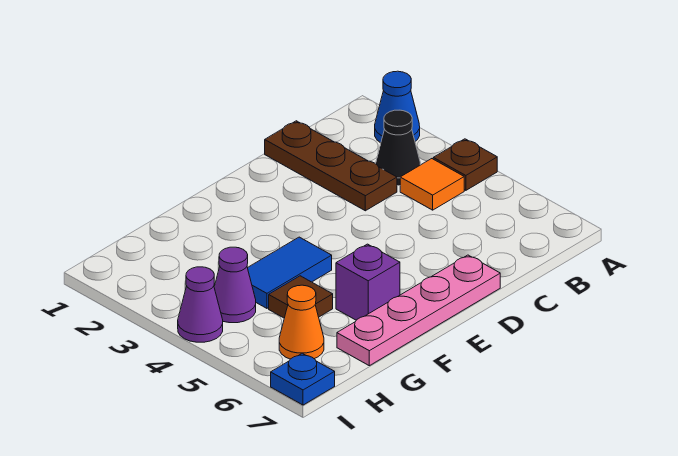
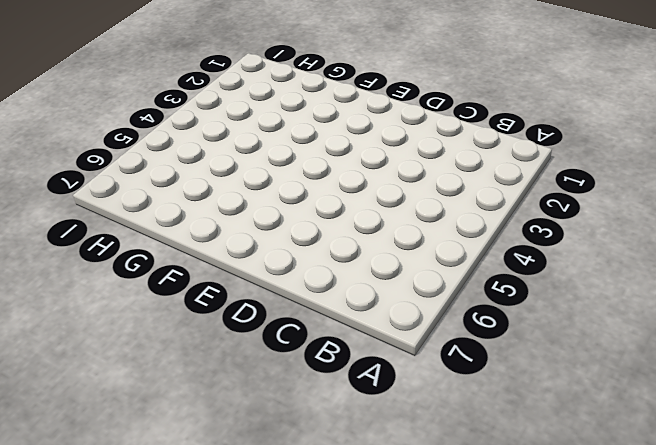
none -> blue 1x1 cone [375,71,420,143]
none -> brown 1x1 plate [433,139,497,190]
none -> black 1x1 cone [376,110,420,186]

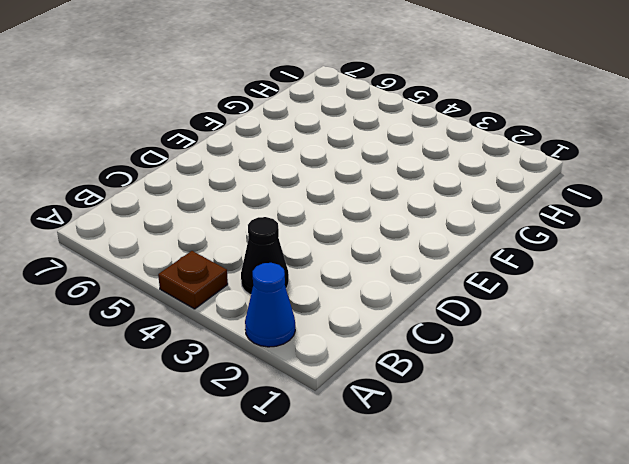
none -> orange 1x1 tile [400,159,464,210]
none -> brown 1x3 plate [265,121,397,211]
none -> pink 1x4 plate [337,255,500,366]

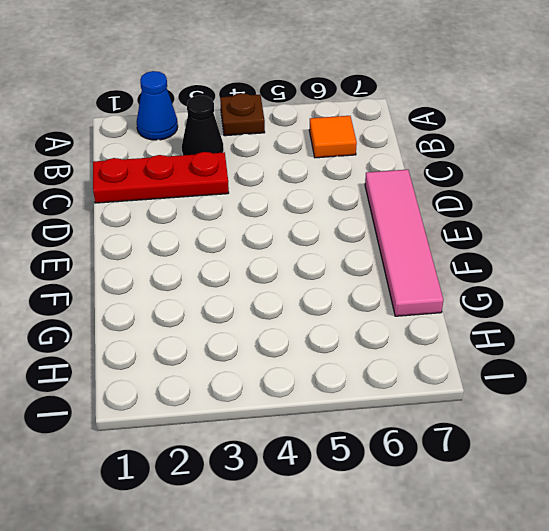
orange 1x1 tile [309,116,357,158] -> orange 1x1 tile moved to [400,159,464,210]
red 1x3 plate [93,152,229,203] -> brown 1x3 plate [265,121,397,211]
pink 1x4 tile [365,169,443,316] -> pink 1x4 plate [337,255,500,366]
none -> blue 1x2 tile [248,237,332,308]
none -> purple 1x1 brick [336,244,400,320]
none -> brown 1x1 tile [269,276,333,318]

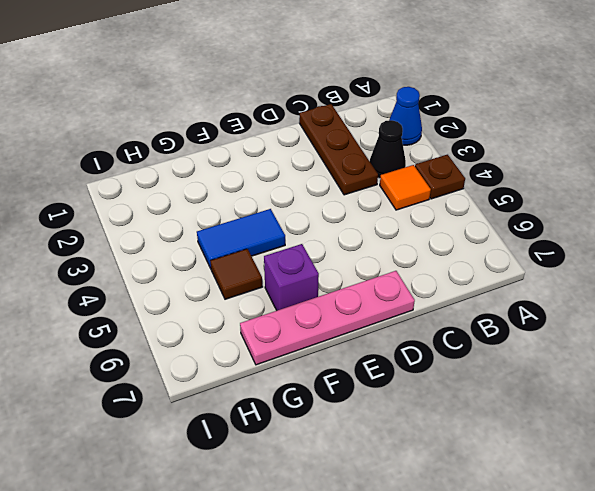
none -> purple 1x1 cone [214,247,256,323]
none -> orange 1x1 cone [279,285,324,359]
none -> purple 1x1 cone [178,267,223,342]

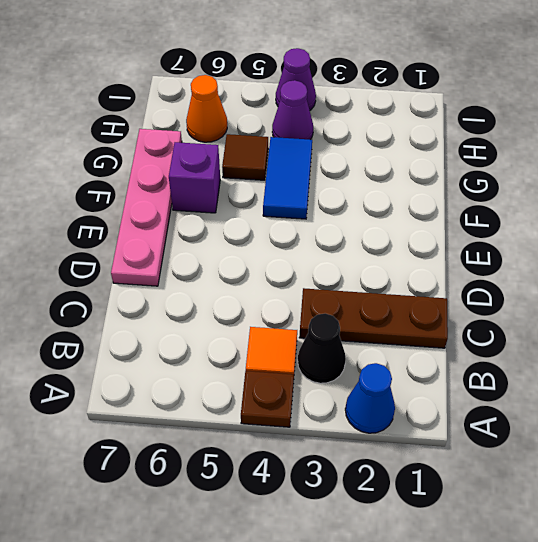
none -> blue 1x1 plate [271,353,335,405]

